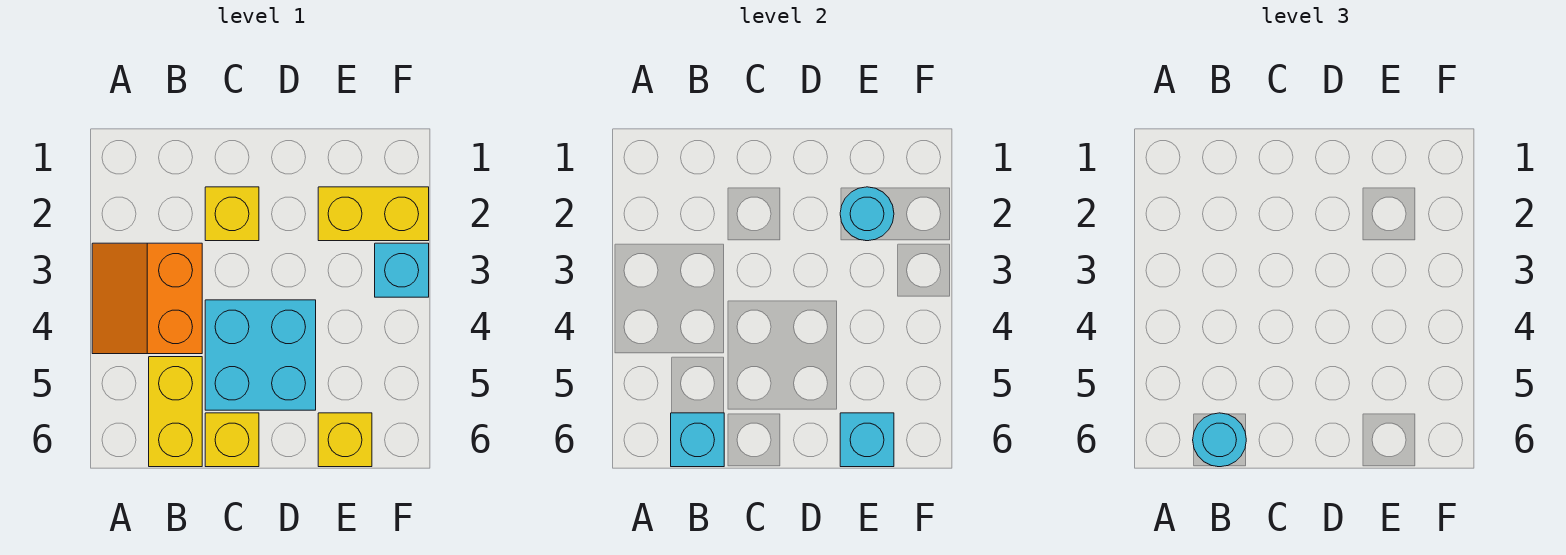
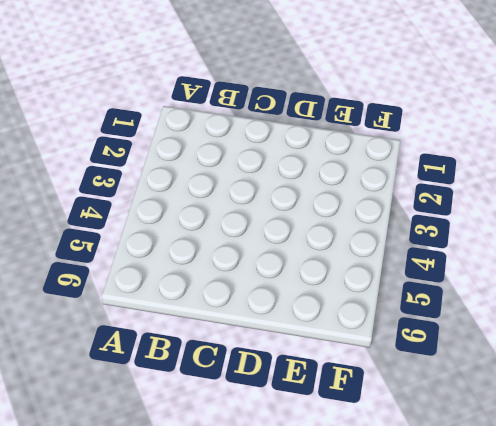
none -> orange 2x2 slope [92,243,202,354]
none -> yellow 1x2 brick [149,357,202,467]
none -> yellow 1x1 brick [205,187,259,241]

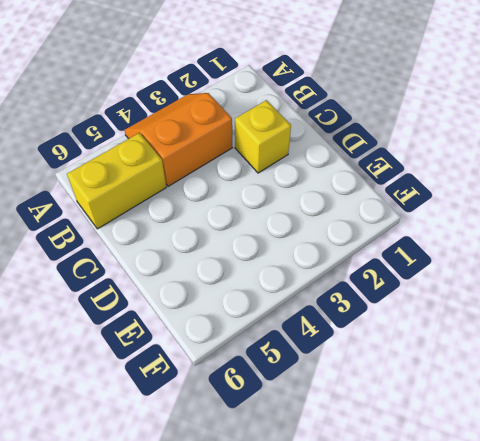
none -> cyan 2x2 brick [205,300,316,410]
none -> yellow 1x1 brick [205,413,259,467]
none -> yellow 1x2 brick [318,187,429,241]

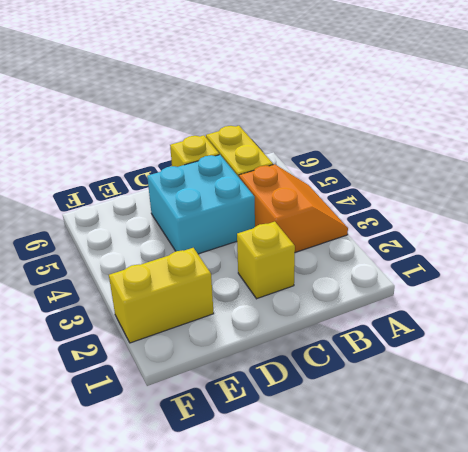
none -> yellow 1x1 brick [318,413,372,467]
none -> cyan 1x1 brick [375,243,429,297]
none -> cyan 1x1 brick [671,413,724,467]

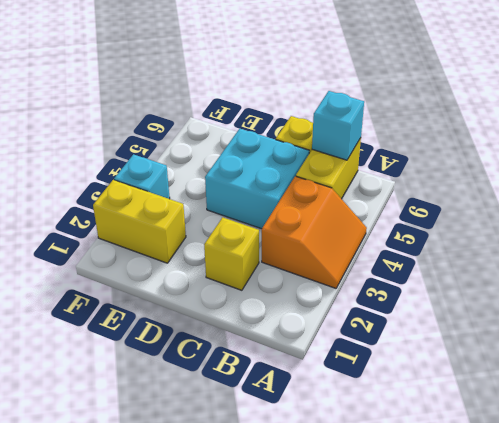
none -> yellow 1x1 brick [318,413,372,467]
none -> cyan 1x1 round brick [840,187,894,241]
none -> cyan 1x1 brick [840,413,894,467]

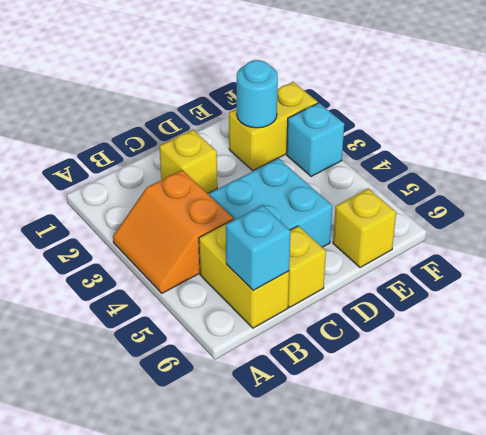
none -> cyan 1x1 brick [840,413,894,467]
none -> cyan 1x1 round brick [1193,413,1246,467]

